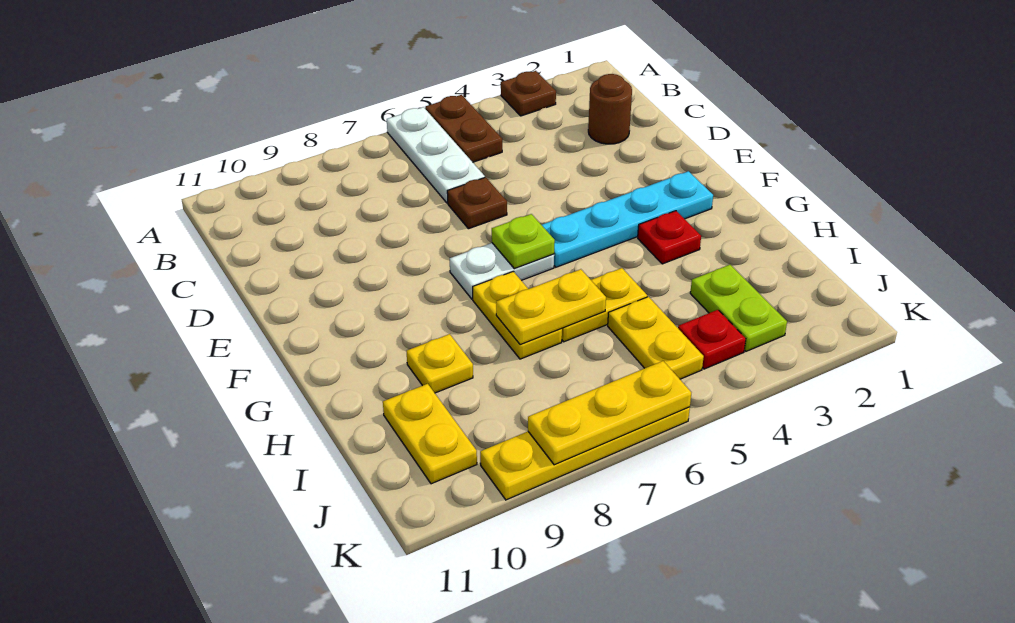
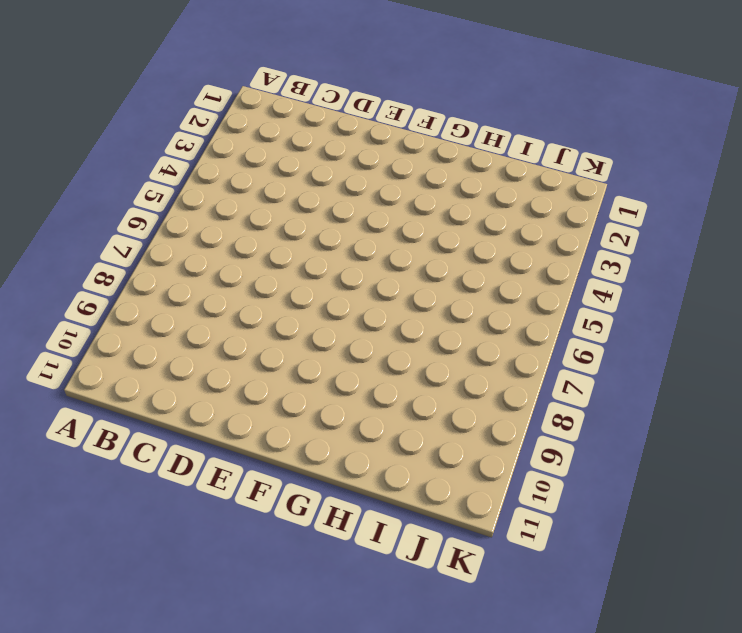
none -> brown 1x1 plate [501,71,556,116]
none -> brown 1x2 plate [425,95,502,162]
none -> white 1x3 plate [387,107,485,203]

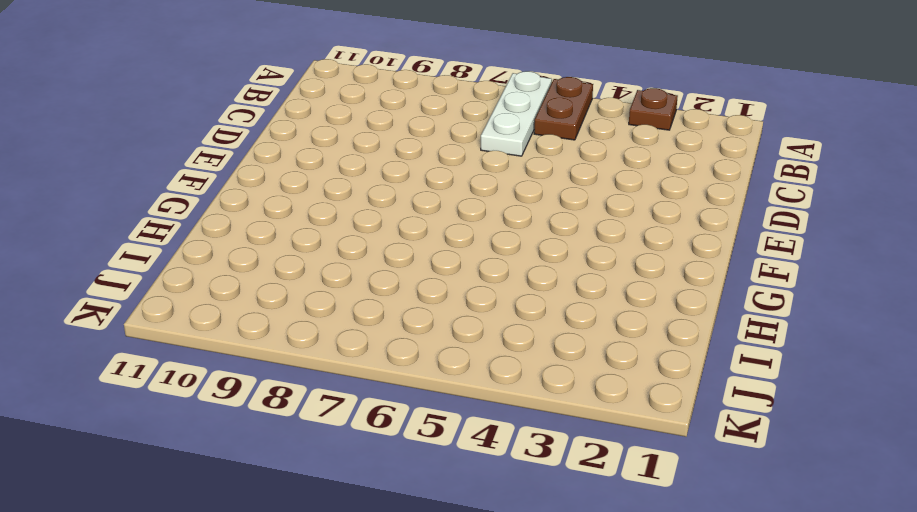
none -> brown 1x1 round brick [588,74,632,144]
none -> brown 1x1 plate [447,177,507,229]
none -> cyan 1x4 plate [542,171,713,267]

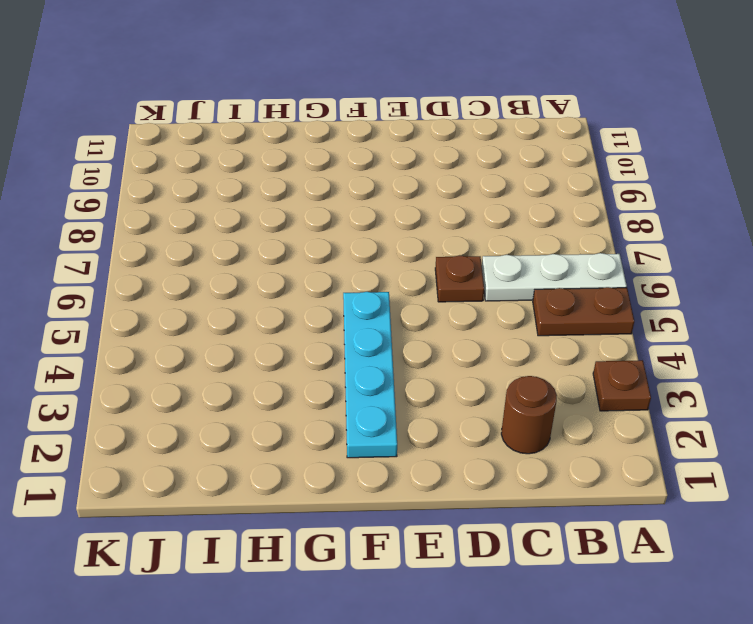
none -> white 1x2 plate [450,243,554,299]
none -> red 1x1 plate [638,211,701,264]
none -> yellow 1x2 plate [473,271,562,359]

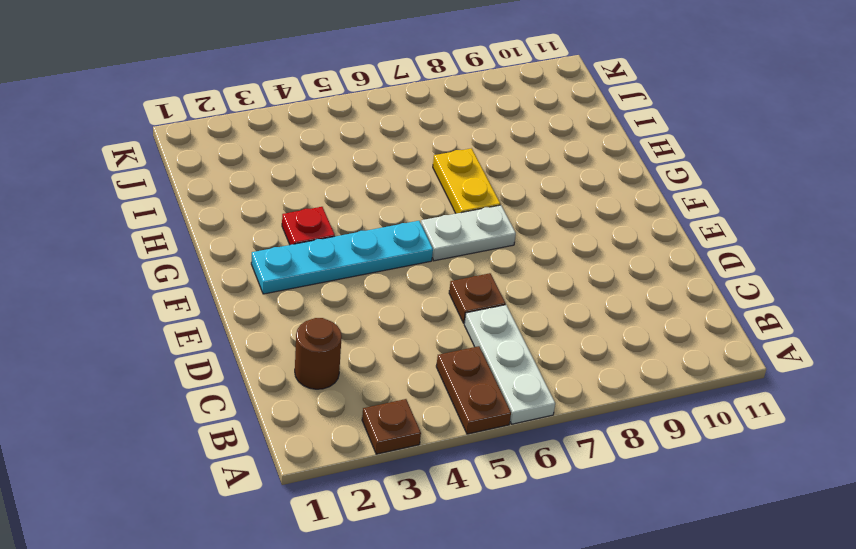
none -> yellow 1x2 plate [562,268,647,342]
none -> yellow 1x1 plate [406,334,473,393]
none -> lime 1x2 plate [690,265,787,351]

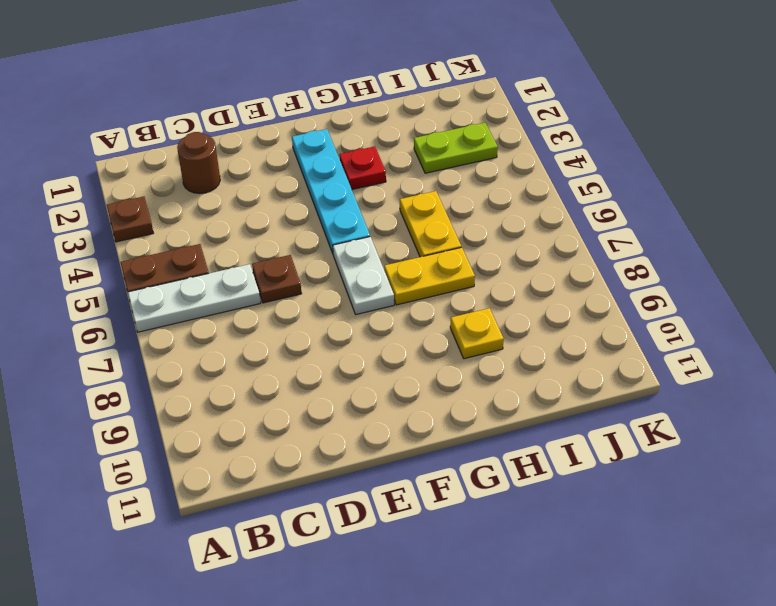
none -> yellow 1x2 plate [608,297,704,379]
none -> yellow 1x2 plate [383,384,477,484]
none -> red 1x1 plate [678,310,746,369]

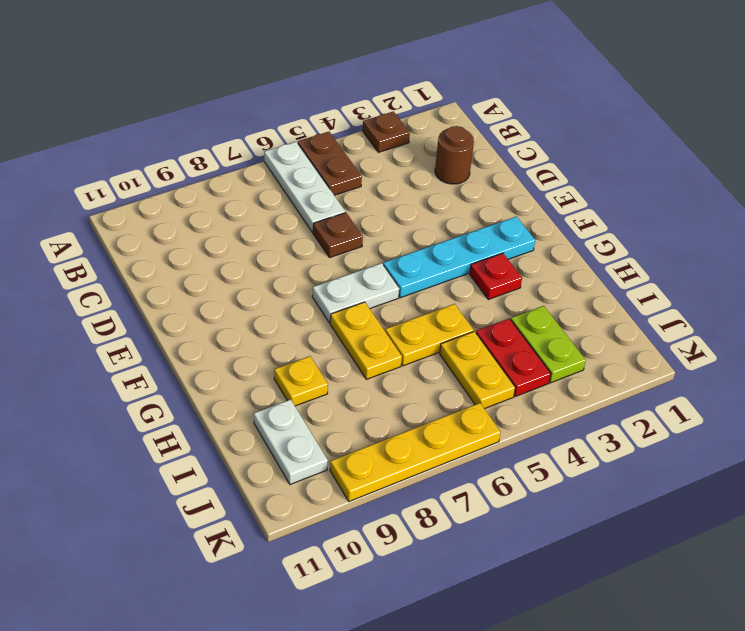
red 1x2 plate [476,318,551,397] -> red 1x1 plate [678,310,746,369]
white 1x2 plate [254,400,328,484] -> yellow 1x2 plate [383,384,477,484]
none -> lime 1x1 plate [492,214,555,269]
none -> yellow 1x2 plate [496,269,606,345]
none -> yellow 1x3 plate [528,361,691,465]

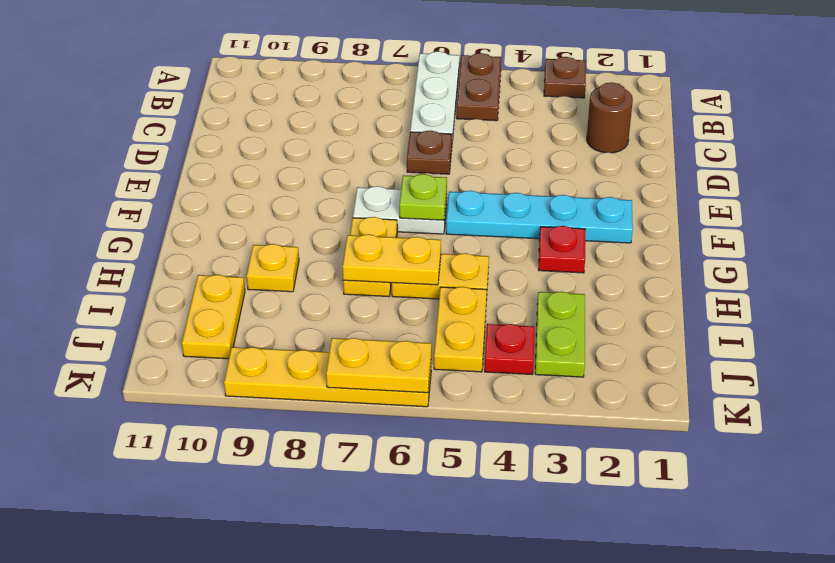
yellow 1x2 plate [326,338,431,393] -> yellow 1x3 plate [528,361,691,465]

